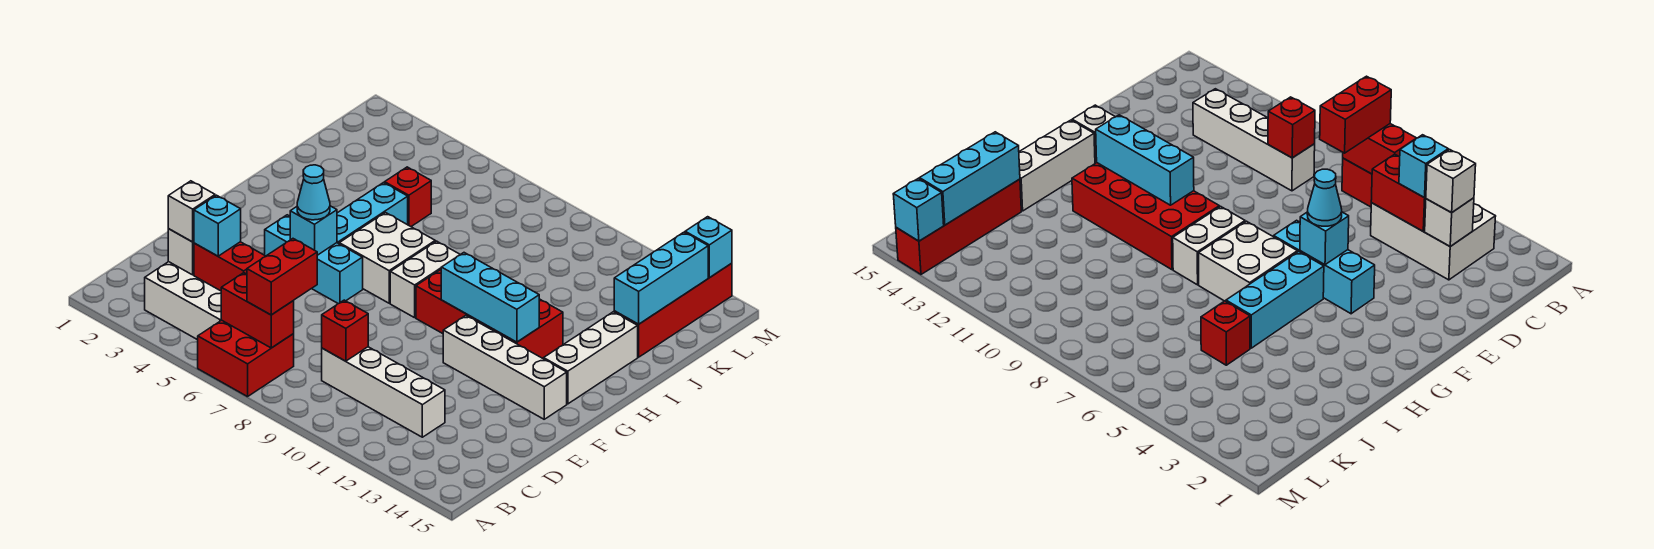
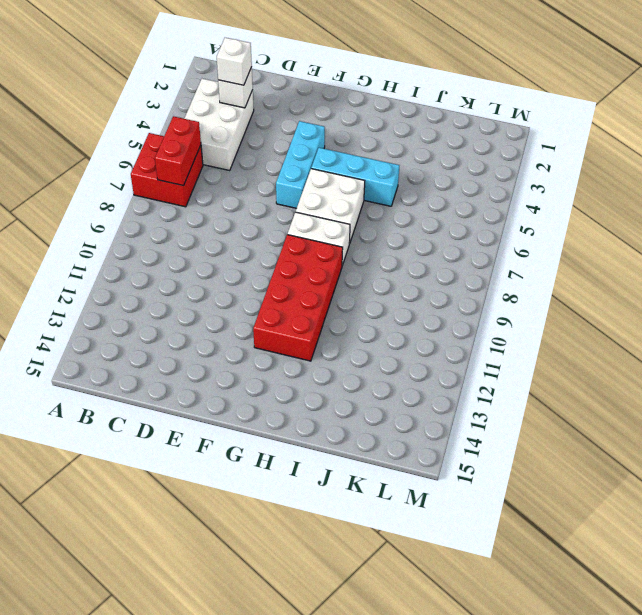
none -> white 1x4 brick [322,347,445,437]
none -> white 1x4 brick [443,316,567,419]
none -> white 1x3 brick [544,312,638,404]

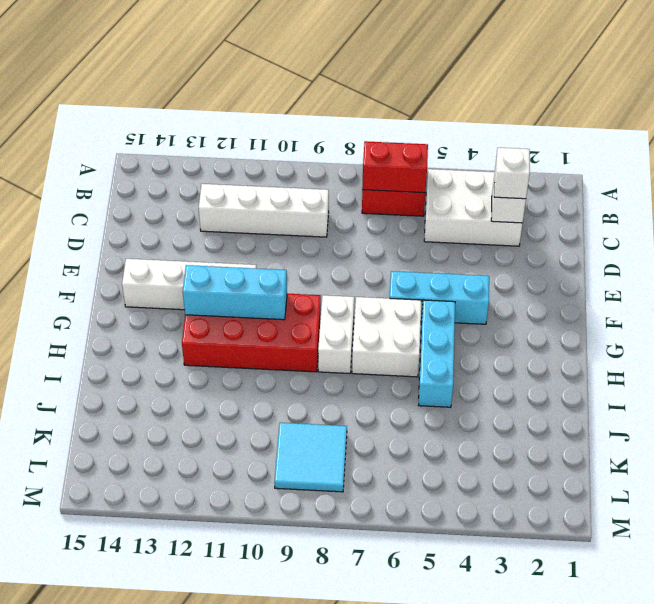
cyan 2x2 tile [274,423,347,492] -> none
none -> white 1x3 brick [544,312,638,404]
none -> red 1x1 brick [385,167,431,226]
none -> red 1x4 brick [614,263,732,357]

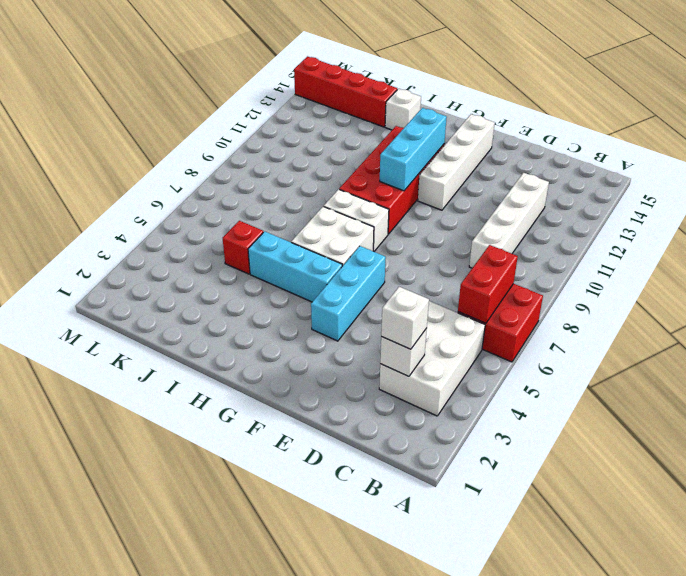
white 1x1 brick [385,89,421,130] -> white 1x3 brick [544,312,638,404]
none -> red 1x2 brick [194,242,265,291]
none -> red 1x1 brick [322,300,368,361]
none -> cyan 1x1 brick [290,206,337,255]

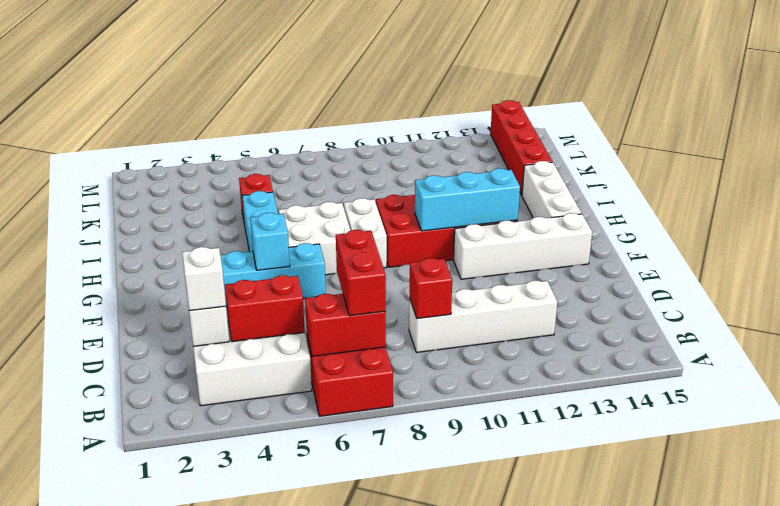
none -> cyan 1x3 brick [614,232,708,324]
none -> cyan 1x1 brick [685,217,732,278]
none -> cyan 1x1 brick [194,195,241,256]

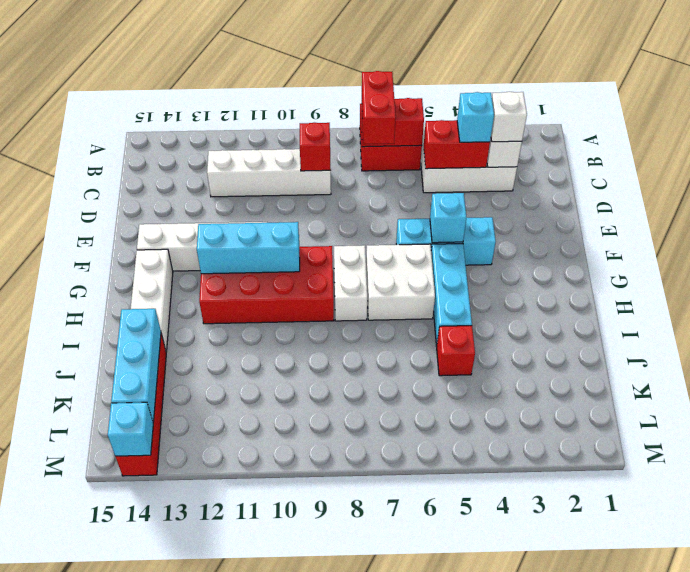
none -> cyan 1x1 cone [297,165,330,220]

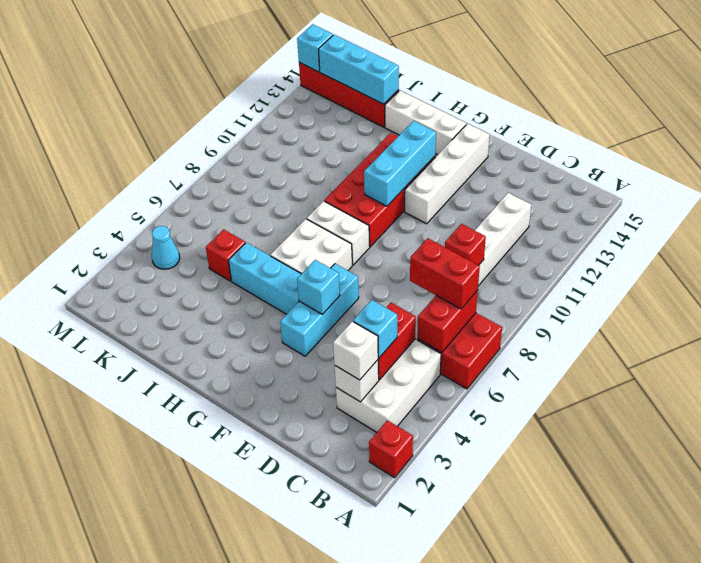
red 1x1 brick [369,420,413,478] -> none
cyan 1x1 cone [152,226,180,269] -> cyan 1x1 cone moved to [297,165,330,220]

